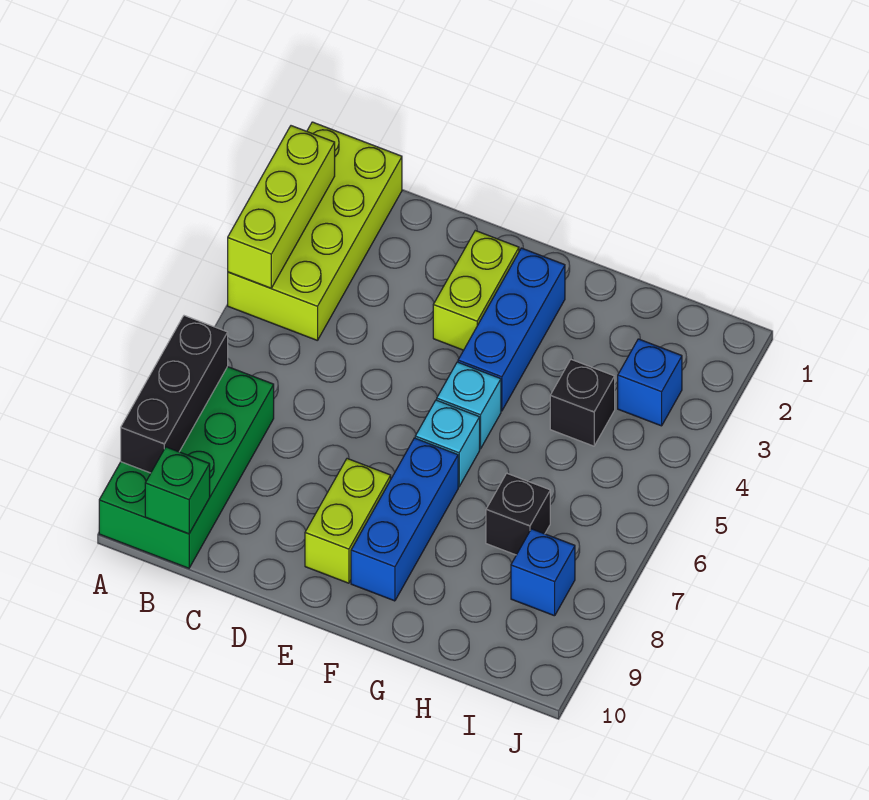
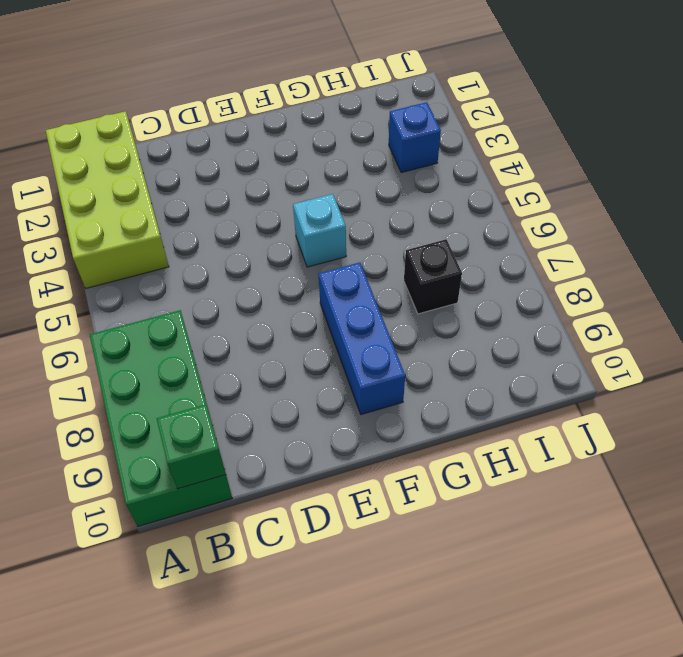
none -> lime 1x2 brick [433,231,519,350]
none -> lime 1x2 brick [305,459,391,583]
none -> blue 1x3 brick [458,248,565,411]

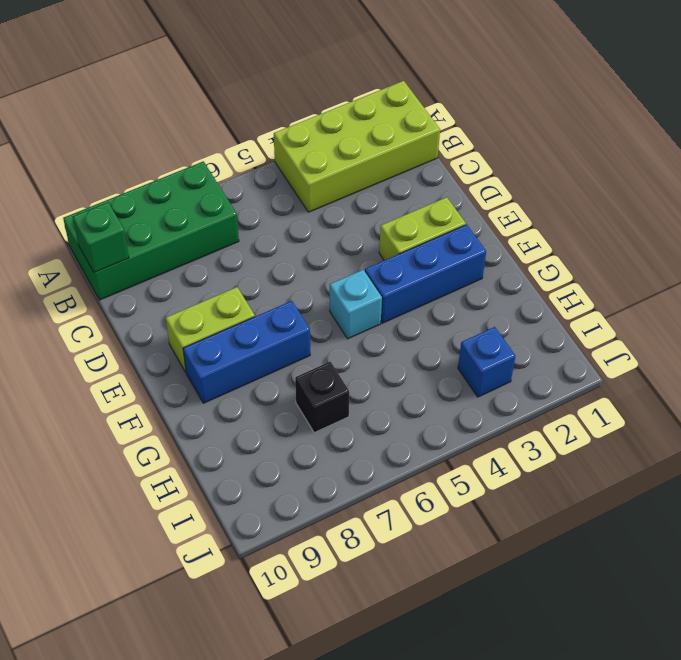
none -> cyan 1x1 brick [415,400,480,487]
none -> black 1x1 brick [550,360,615,446]
none -> blue 1x1 brick [511,529,575,616]

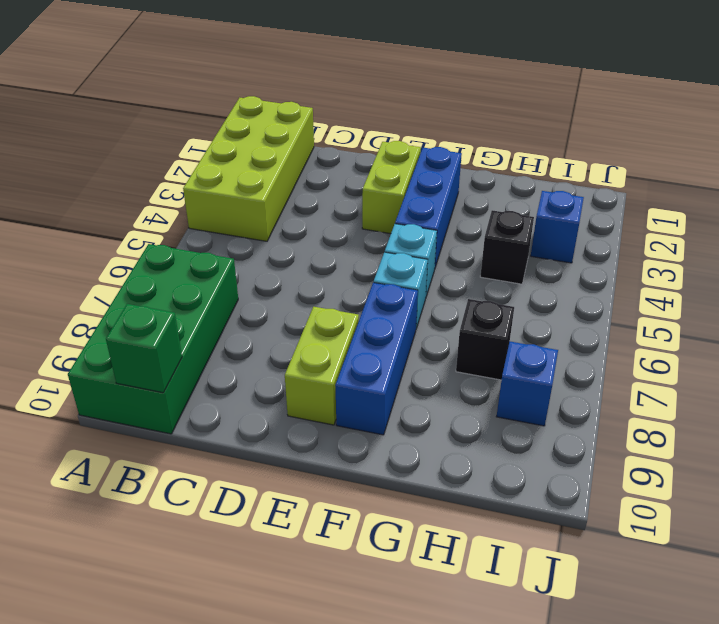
none -> lime 1x3 brick [228,126,335,288]
none -> black 1x3 brick [121,316,228,473]

